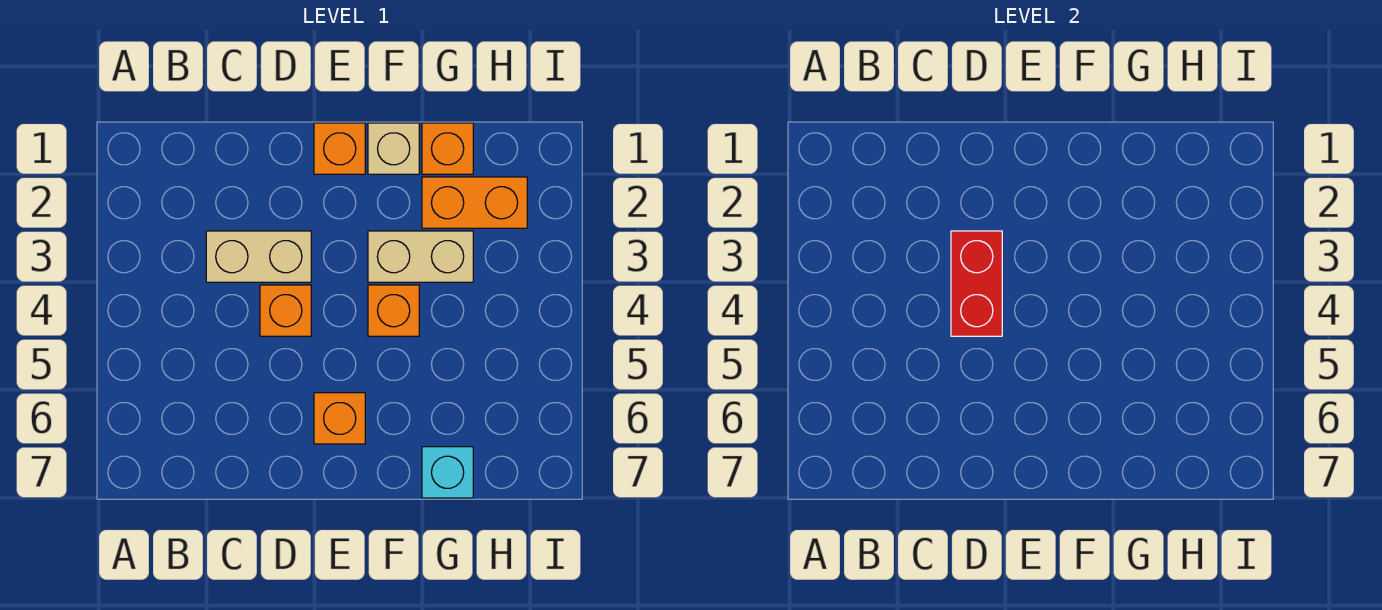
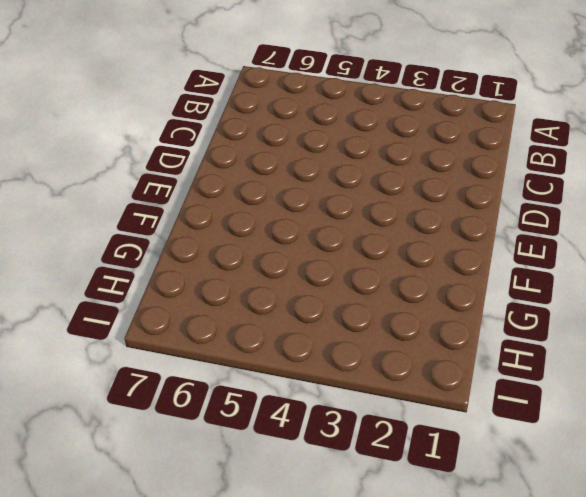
none -> tan 1x2 brick [206,231,311,282]
none -> orange 1x1 brick [260,285,311,336]

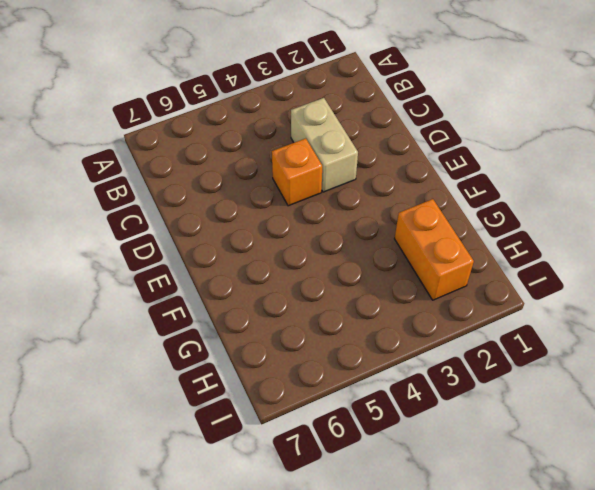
none -> orange 1x1 brick [314,123,365,174]
none -> orange 1x1 brick [314,393,365,444]

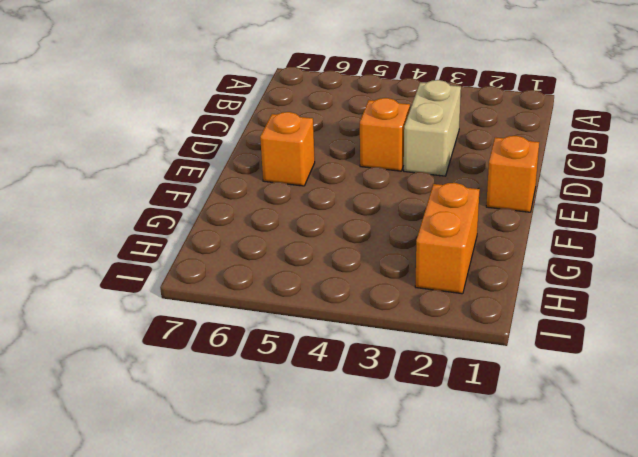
none -> tan 1x1 brick [368,123,419,174]
none -> tan 1x2 brick [368,231,473,282]

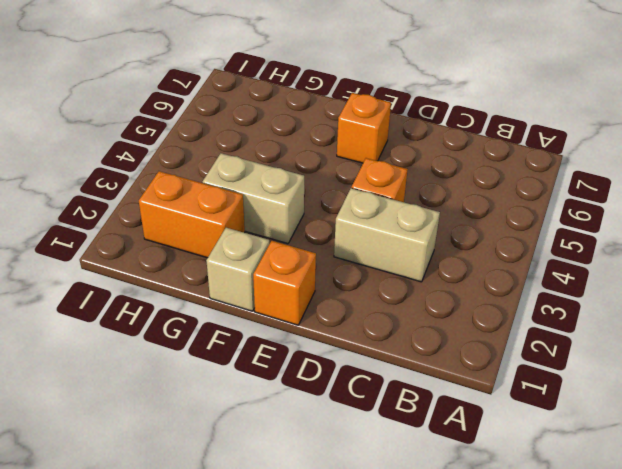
none -> orange 1x1 brick [368,285,419,336]
none -> orange 1x1 brick [422,123,473,174]

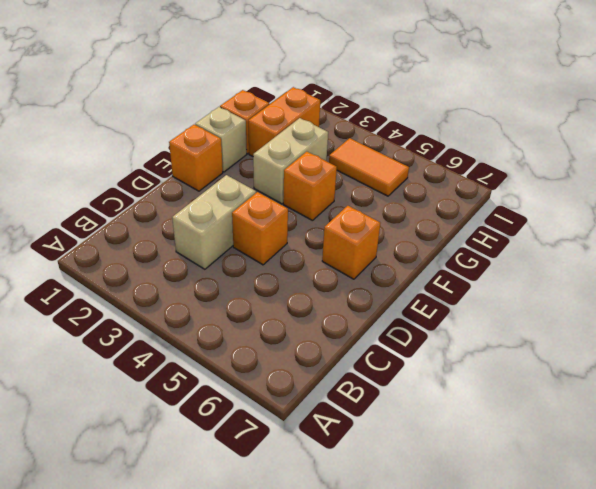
orange 1x2 tile [329,138,409,196] -> none
none -> cyan 1x1 brick [422,447,473,498]
none -> red 1x2 brick [951,231,1002,336]

